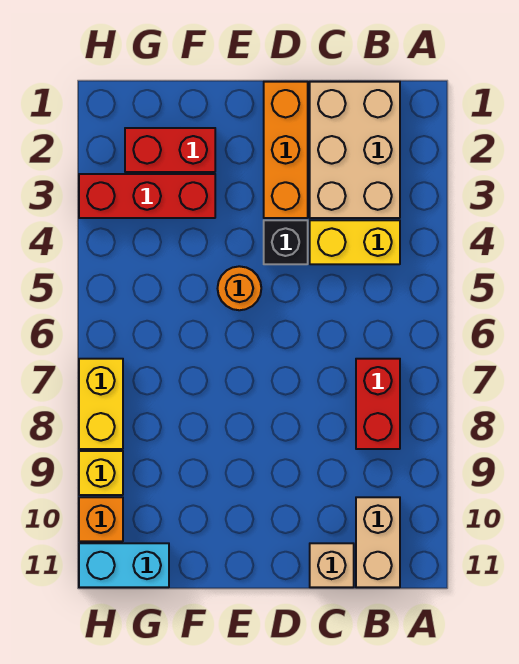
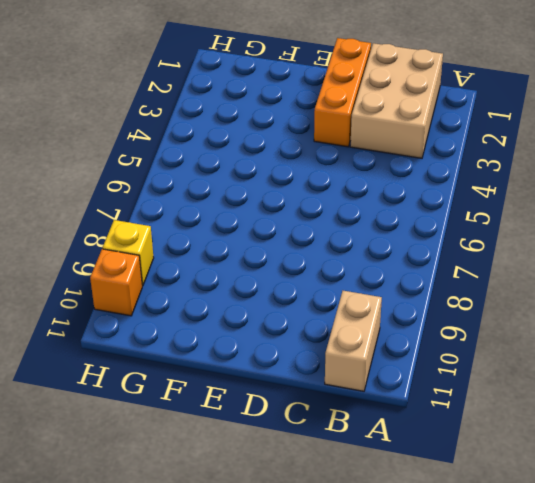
none -> yellow 1x2 brick [310,220,400,264]
none -> red 1x2 brick [356,359,400,449]
none -> tan 1x1 brick [310,543,354,587]

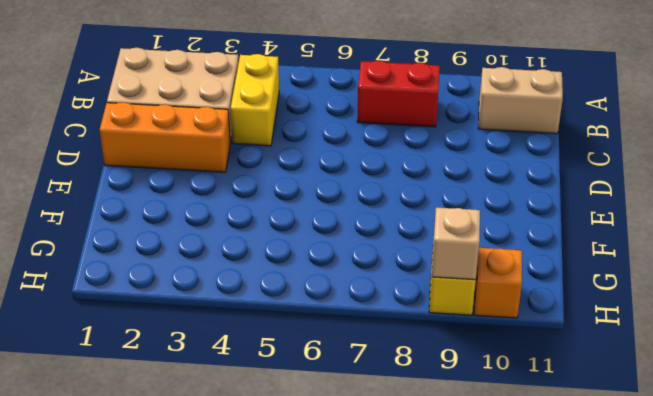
tan 1x1 brick [432,207,480,280] -> tan 1x1 brick moved to [310,543,354,587]
none -> black 1x1 brick [264,220,308,264]
none -> orange 1x1 round brick [218,266,261,310]
none -> red 1x2 brick [125,128,215,172]

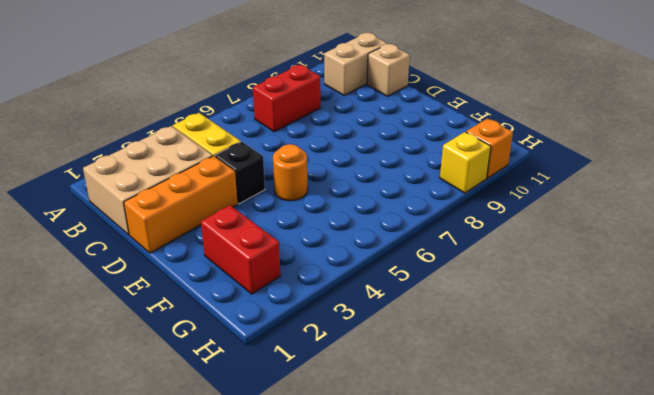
none -> red 1x3 brick [79,174,215,218]
none -> cyan 1x2 brick [79,543,169,587]
none -> yellow 1x2 brick [79,359,123,449]

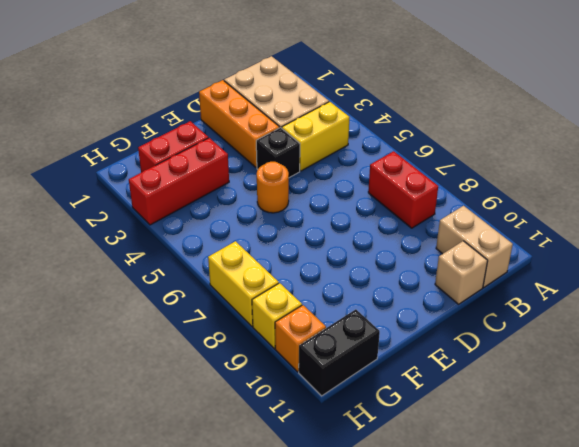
black 1x2 brick [299,309,380,396] -> cyan 1x2 brick [79,543,169,587]

